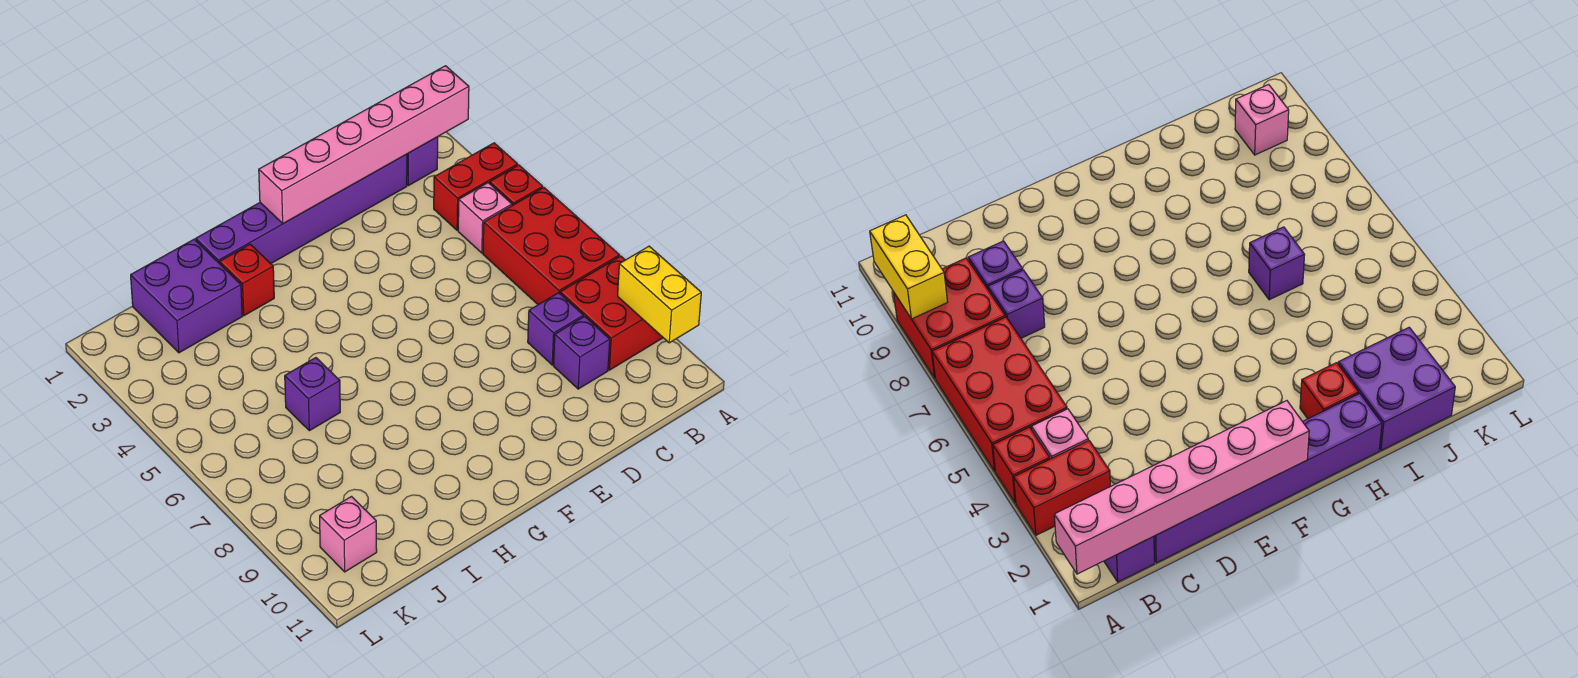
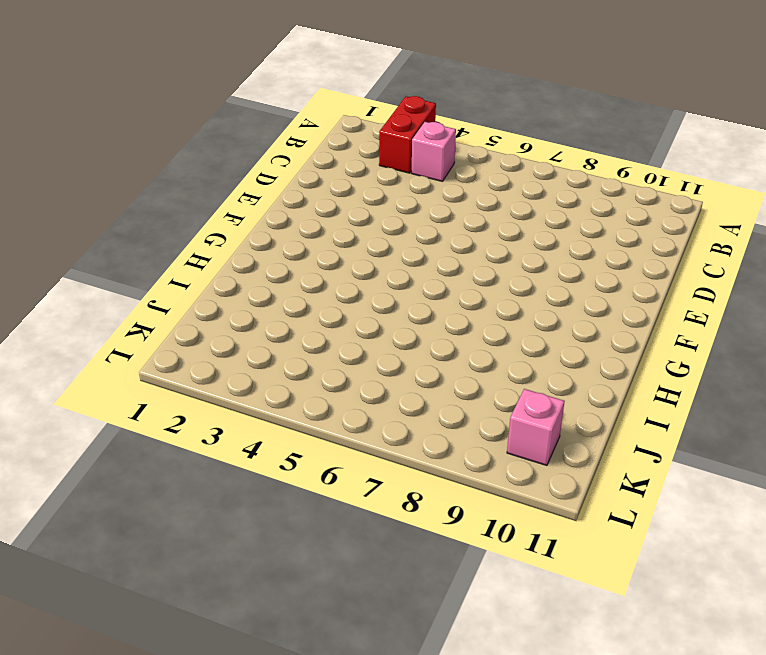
none -> red 1x1 brick [490,165,543,206]
none -> red 2x3 brick [483,188,620,305]
none -> red 2x2 brick [560,256,663,370]

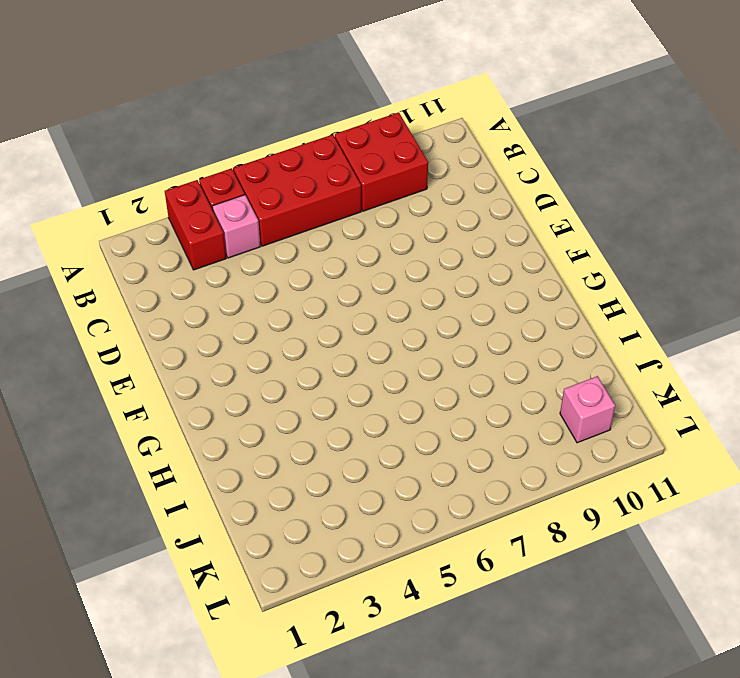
none -> purple 1x1 brick [407,137,438,186]
none -> purple 1x6 brick [196,154,407,264]
none -> purple 1x1 brick [528,293,584,365]

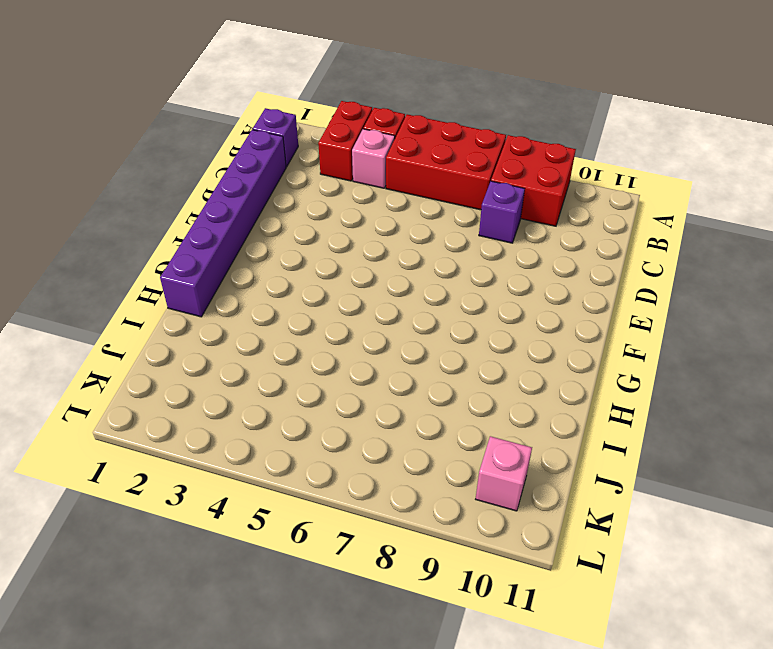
none -> purple 1x1 brick [553,316,610,389]
none -> red 1x1 brick [220,244,274,316]
none -> purple 2x2 brick [131,239,242,353]

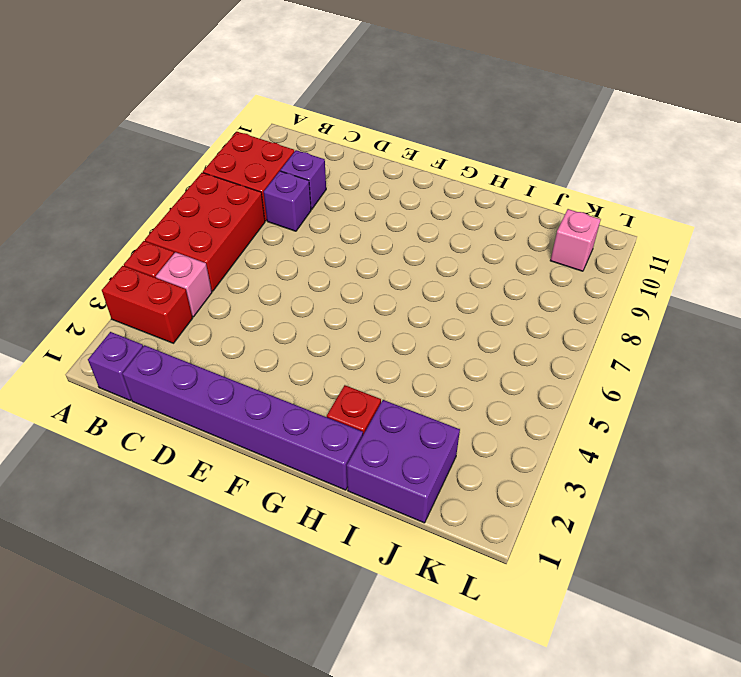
none -> purple 1x1 brick [285,358,340,431]
none -> pink 1x6 brick [259,66,469,223]
none -> yellow 1x2 brick [618,246,701,343]

